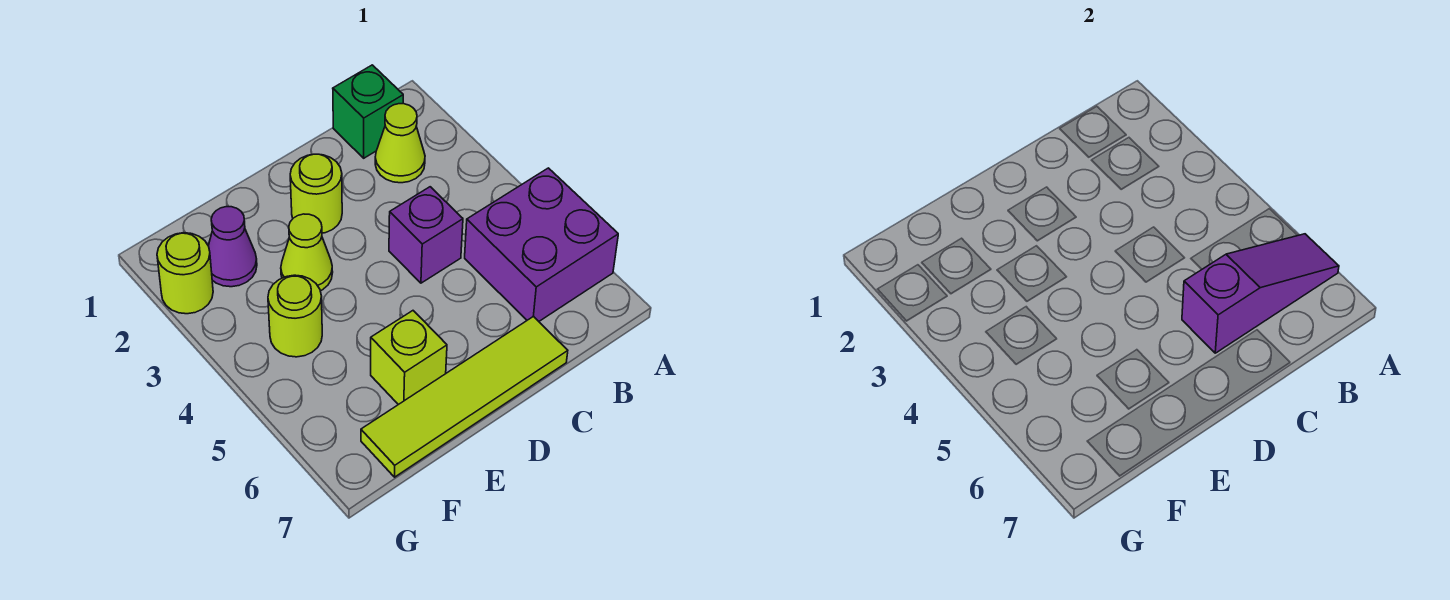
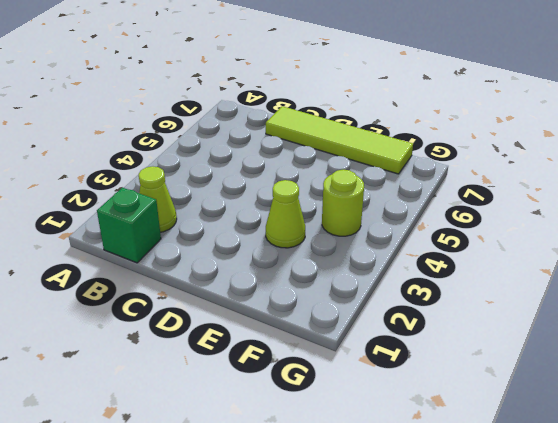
none -> purple 2x2 brick [465,168,618,321]
none -> purple 1x1 brick [389,187,463,283]
none -> lime 1x1 round brick [290,154,342,233]

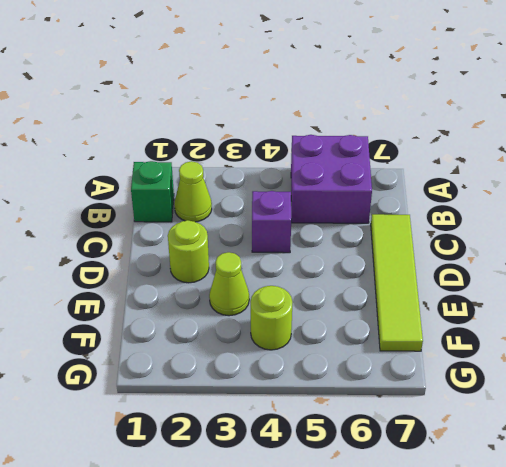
none -> lime 1x1 brick [371,311,447,405]
none -> purple 1x1 cone [209,207,257,287]
none -> lime 1x1 round brick [157,233,213,314]

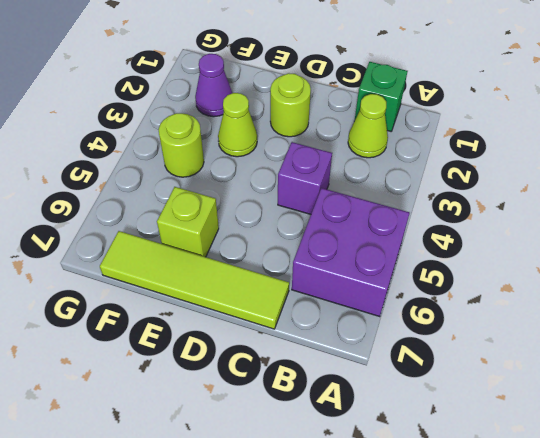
none -> lime 1x1 round brick [157,233,213,314]
none -> purple 1x3 slope [1182,234,1339,353]

